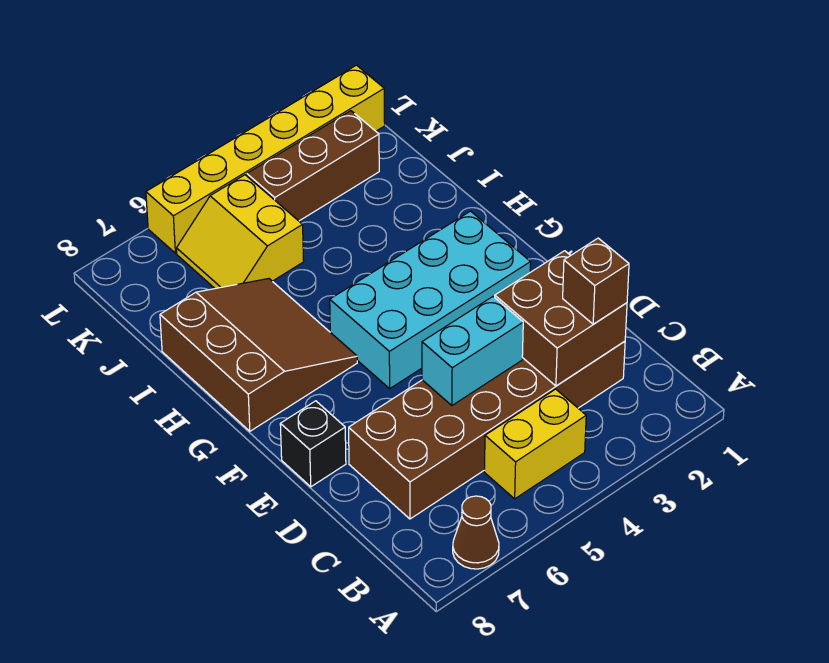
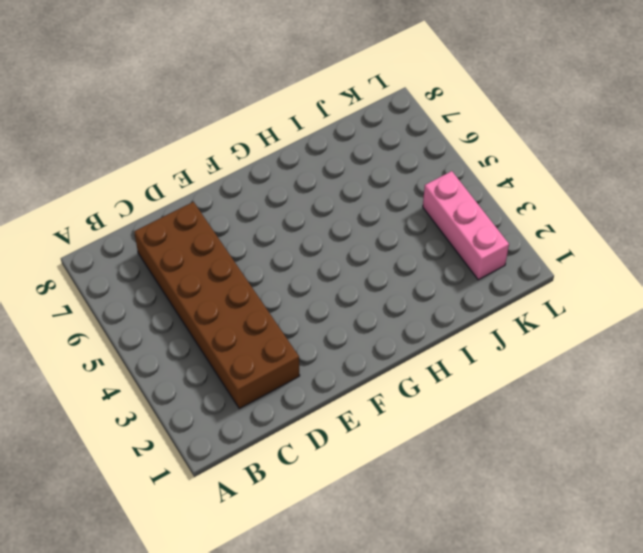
pink 1x3 brick [423,171,509,280] -> brown 1x3 brick [247,111,379,221]
none -> brown 1x1 cone [453,496,499,569]
none -> yellow 1x2 brick [484,389,586,499]
none -> black 1x1 brick [280,401,346,487]

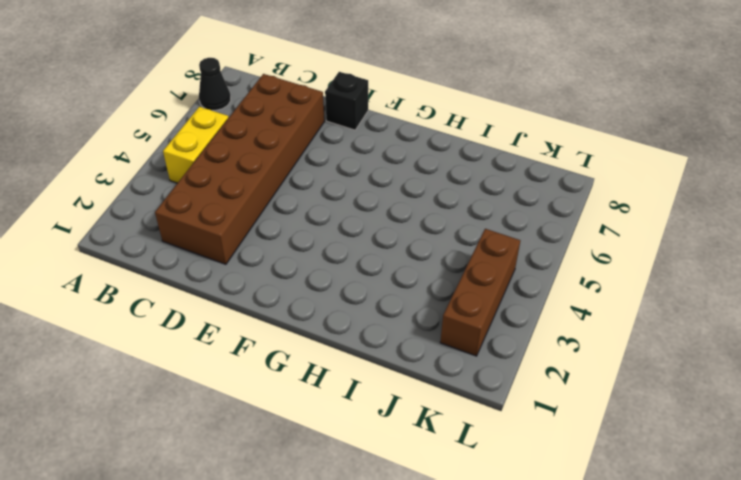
black 1x1 cone [199,58,231,110] -> brown 1x1 cone [453,496,499,569]
none -> cyan 2x4 brick [330,211,531,388]
none -> brown 3x3 slope [160,279,357,431]
none -> yellow 2x2 slope [177,175,304,289]

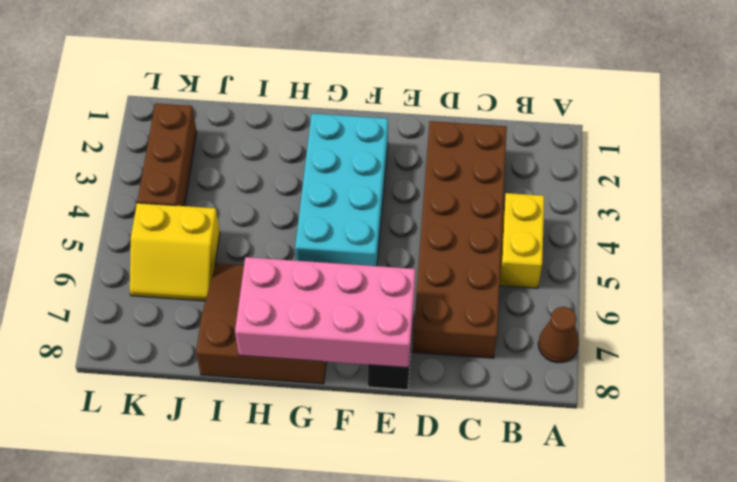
pink 2x4 brick [235,257,415,368] -> none
none -> yellow 1x6 brick [146,65,385,253]
none -> brown 2x2 brick [495,251,627,386]
none -> cyan 1x2 brick [422,297,523,406]

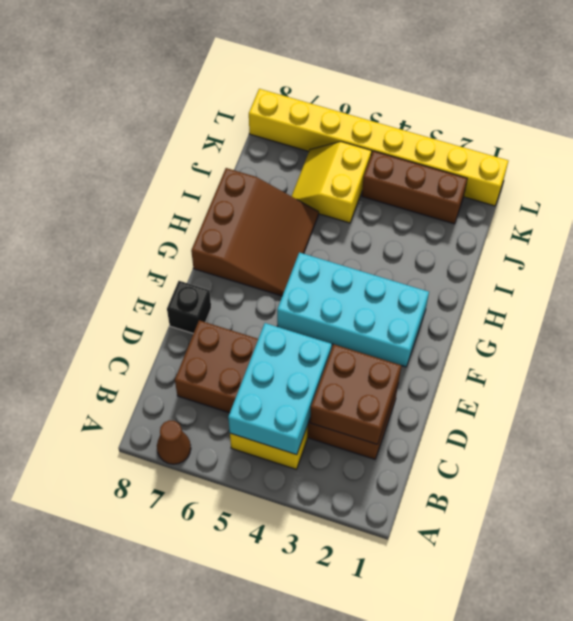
cyan 2x3 brick [228,323,332,455] -> cyan 1x2 brick [422,297,523,406]
yellow 1x8 brick [249,89,508,206] -> yellow 1x6 brick [146,65,385,253]
none -> brown 1x1 brick [563,238,629,324]

